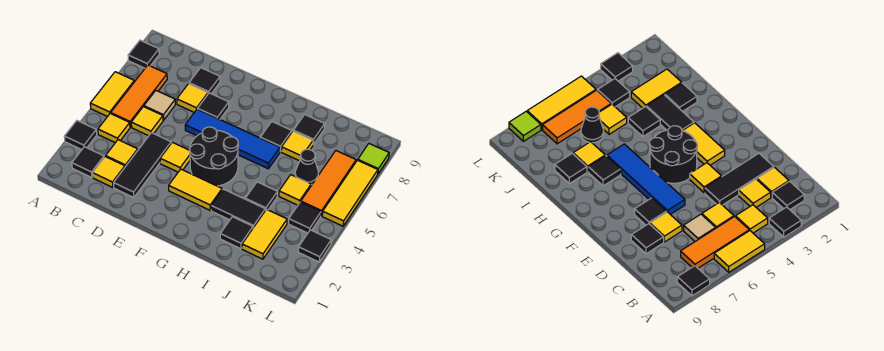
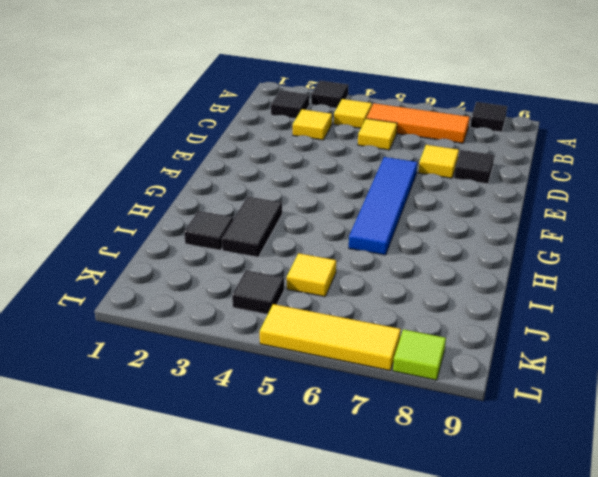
none -> yellow 1x2 tile [90,72,134,117]
none -> yellow 1x1 tile [93,156,125,188]
none -> tan 1x1 tile [144,91,175,120]
none -> black 1x3 tile [114,133,171,198]

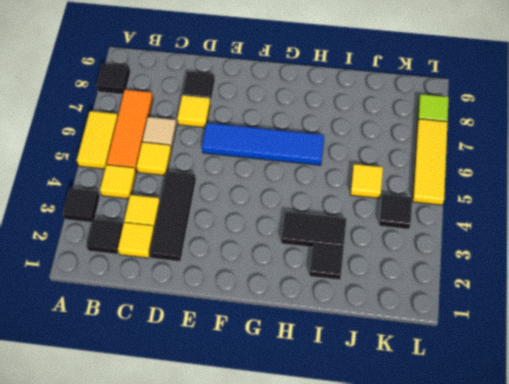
none -> yellow 1x1 tile [160,142,190,172]
none -> black 1x1 tile [198,93,229,119]
none -> yellow 1x2 tile [169,169,222,210]
none -> black 2x2 round brick [190,127,238,186]

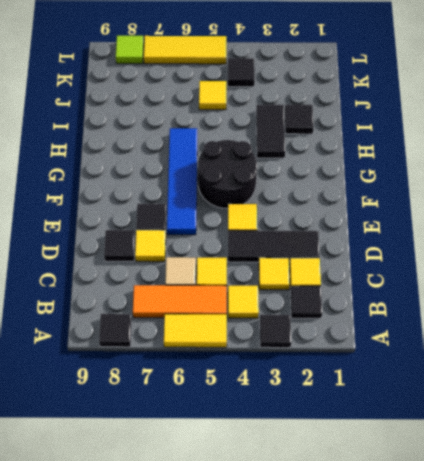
none -> yellow 1x2 tile [169,169,222,210]
none -> black 1x1 tile [260,122,292,152]
none -> black 1x1 tile [245,182,277,210]
none -> yellow 1x1 tile [281,131,313,161]

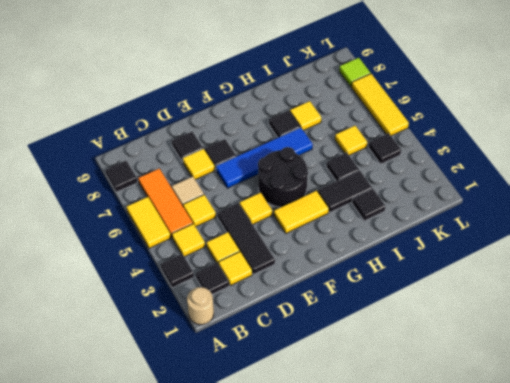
tan 1x1 round brick [187,287,214,325] -> none
none -> black 1x1 tile [293,115,325,145]
none -> yellow 1x2 tile [242,209,287,259]
none -> black 1x1 cone [295,149,319,185]
none -> orange 1x3 tile [301,151,356,216]

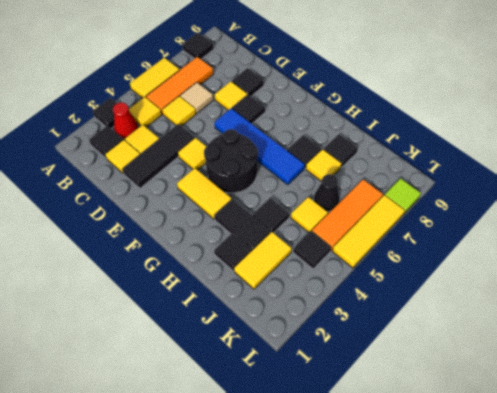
red 1x1 cone [113,103,138,140] -> none
none -> black 1x1 tile [298,230,331,262]

